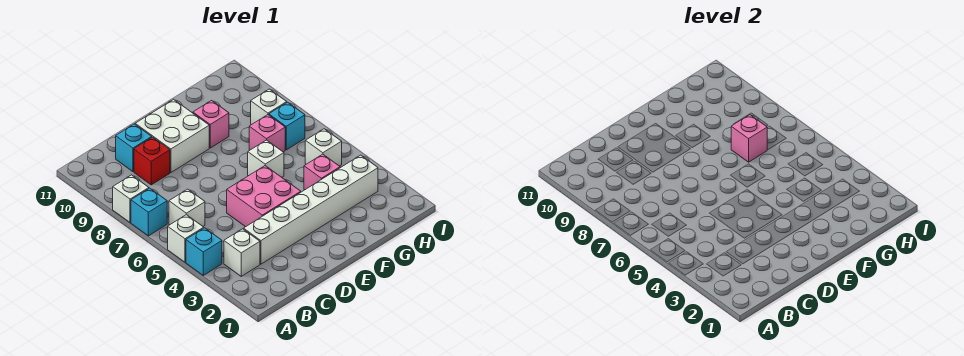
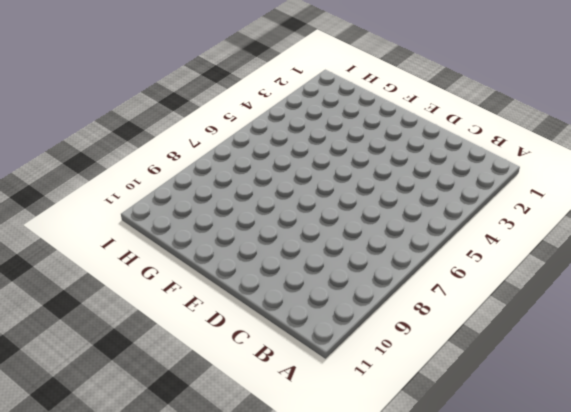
none -> cyan 1x1 brick [186,228,222,275]
none -> white 1x1 brick [168,215,204,262]
none -> cyan 1x1 brick [131,188,167,236]

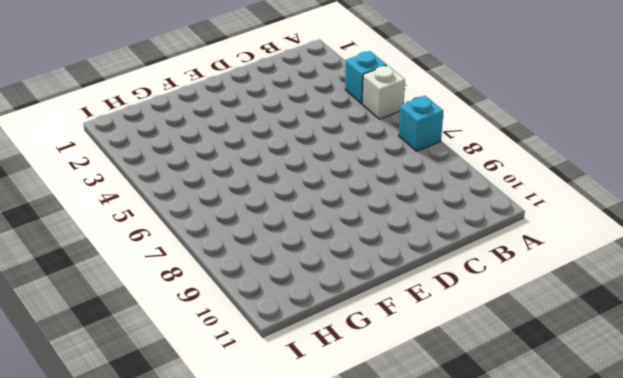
none -> white 1x1 brick [113,175,149,223]
none -> white 1x1 brick [224,229,260,276]
none -> white 1x1 brick [169,189,205,226]

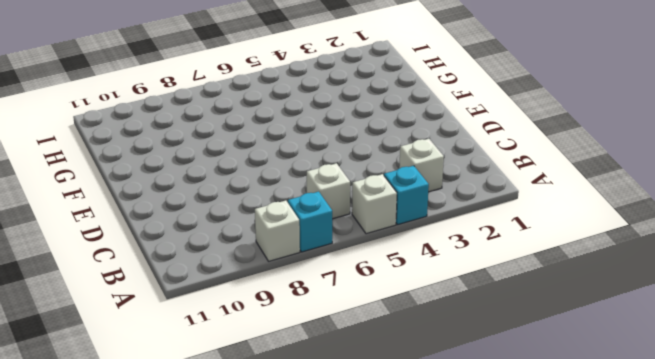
none -> white 1x6 brick [244,155,378,264]
none -> red 1x1 brick [134,137,170,185]
none -> cyan 1x1 brick [116,124,152,172]

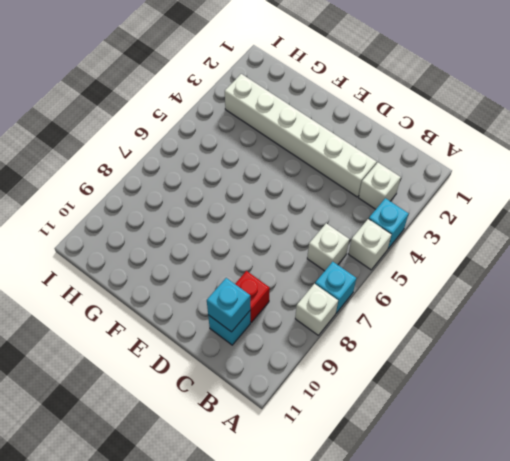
cyan 1x1 brick [207,278,250,332] -> cyan 1x1 brick moved to [269,102,305,150]
none -> pink 2x2 brick [227,166,301,227]
none -> white 2x2 brick [135,99,209,172]
none -> white 1x1 brick [248,140,284,177]

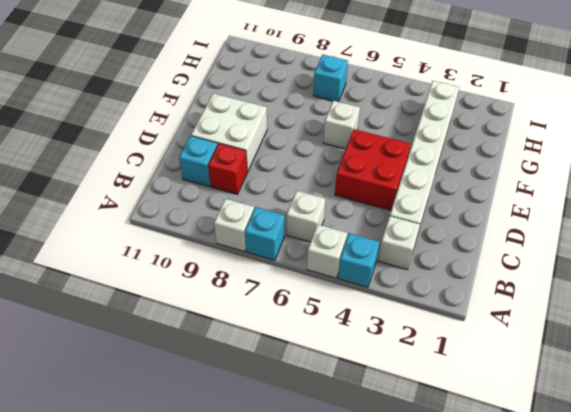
red 2x2 brick [335,129,411,210] -> pink 2x2 brick [227,166,301,227]
none -> pink 1x1 brick [193,100,229,148]
none -> pink 1x1 brick [304,154,340,190]
none -> pink 1x1 brick [249,115,285,152]

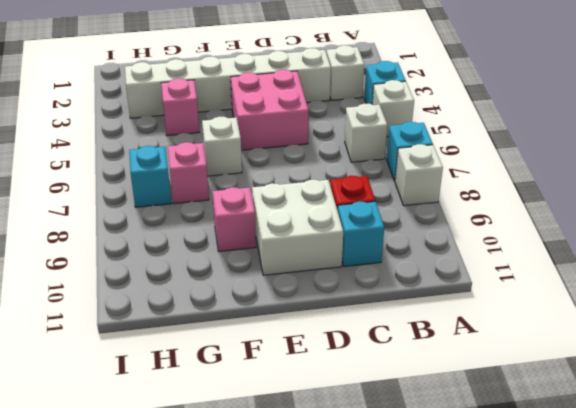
none -> white 1x1 brick [305,129,342,166]
none -> white 1x1 brick [251,89,287,125]
none -> pink 1x1 brick [731,115,767,162]

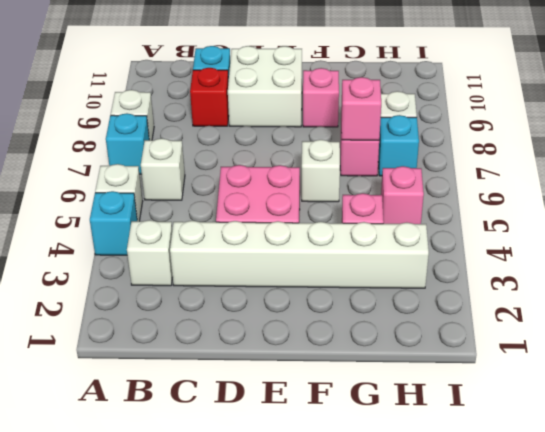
pink 1x1 brick [381,166,424,224] -> white 1x1 brick [305,129,342,166]

